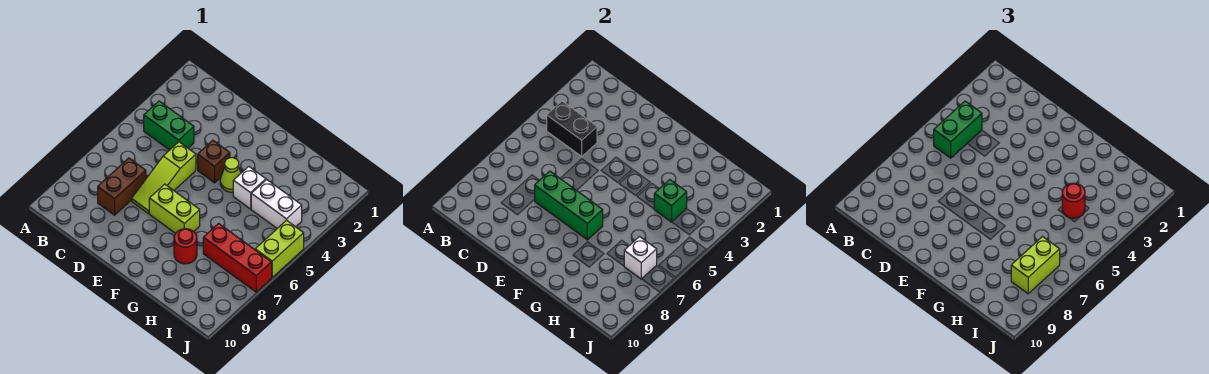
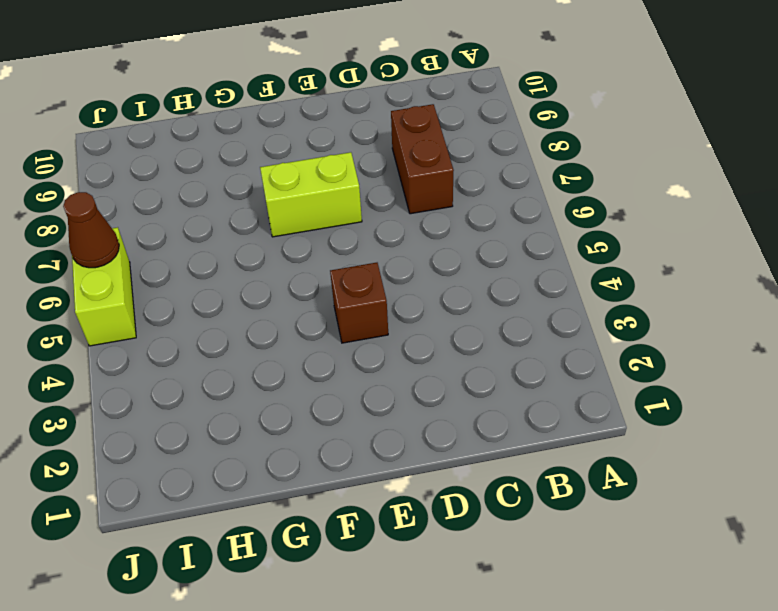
brown 1x1 cone [63,192,119,268] -> none
none -> green 1x2 brick [144,101,194,150]
none -> lime 1x3 slope [132,142,196,214]
none -> lime 1x1 cone [220,158,241,192]

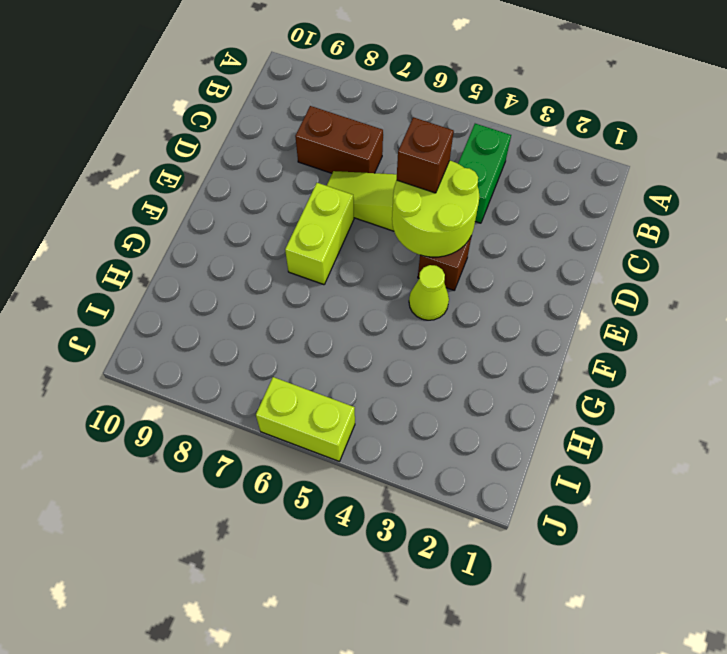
lime 2x2 round brick [392,161,479,257] -> none
brown 1x1 brick [397,117,454,193] -> none
none -> white 1x1 brick [233,167,266,209]
none -> red 1x1 round brick [174,229,197,264]
none -> white 1x2 brick [251,180,302,228]

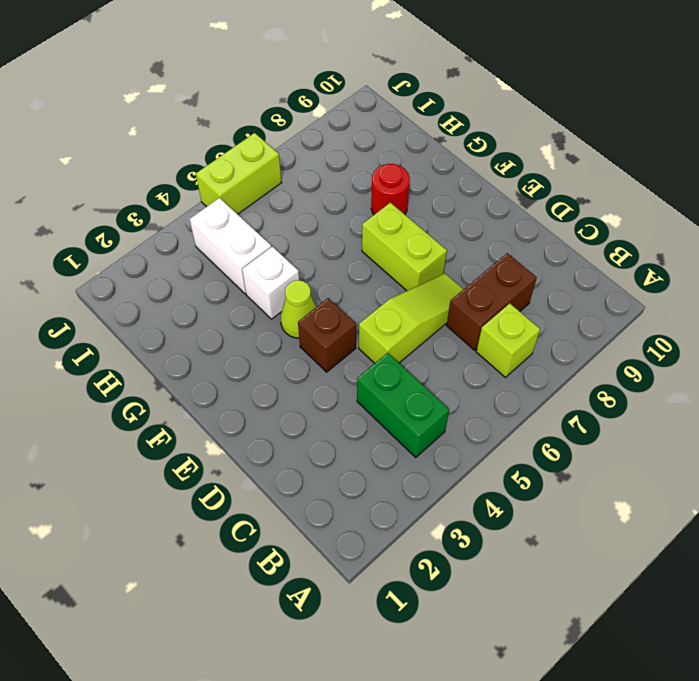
lime 1x1 brick [476,303,540,377] -> none
none -> red 1x3 brick [203,223,272,292]
none -> black 1x2 brick [547,101,597,157]
none -> green 1x3 brick [534,171,603,240]

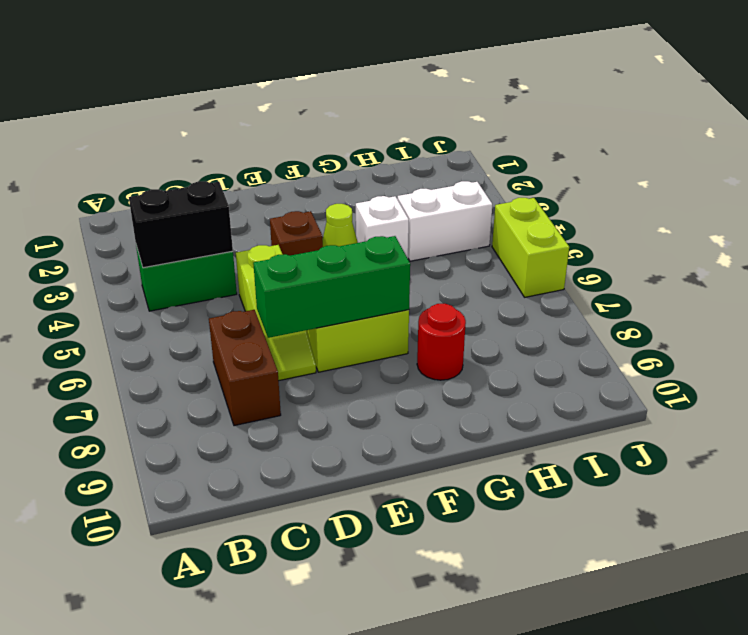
none -> red 1x3 brick [203,223,272,292]
none -> green 1x1 brick [654,180,687,222]
none -> white 1x1 brick [624,237,657,279]

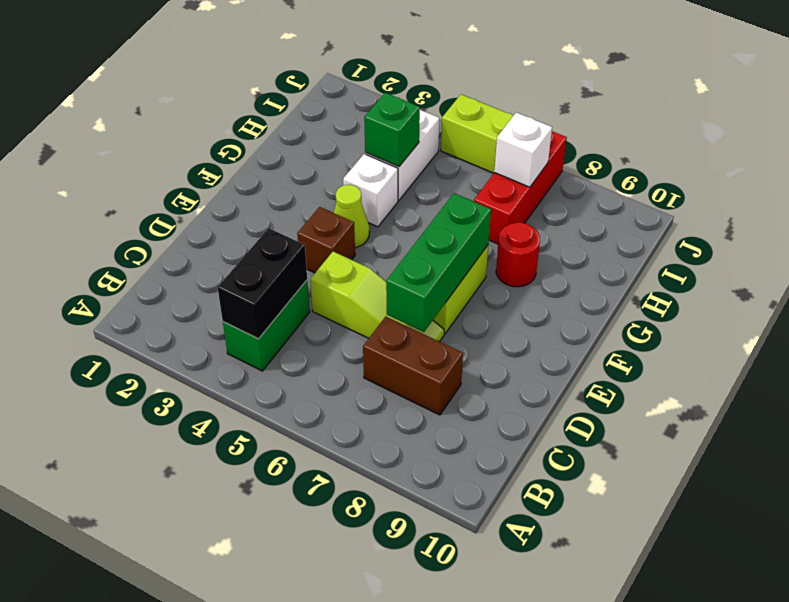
none -> green 1x2 brick [934,101,982,158]
none -> red 1x1 round brick [1062,183,1085,218]
none -> lime 1x2 brick [1011,237,1060,294]

